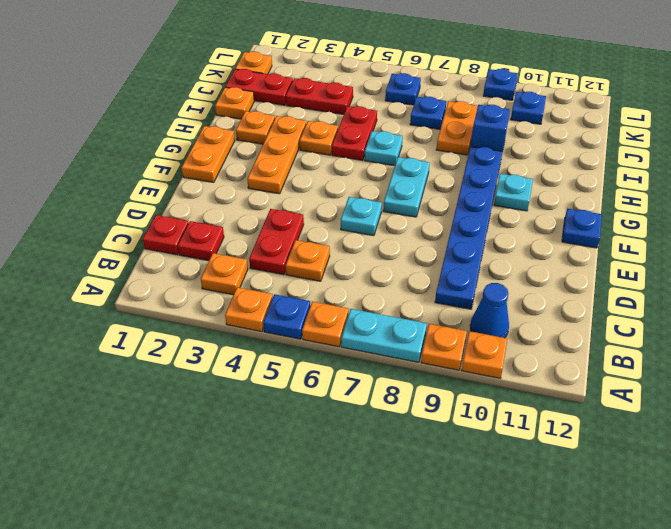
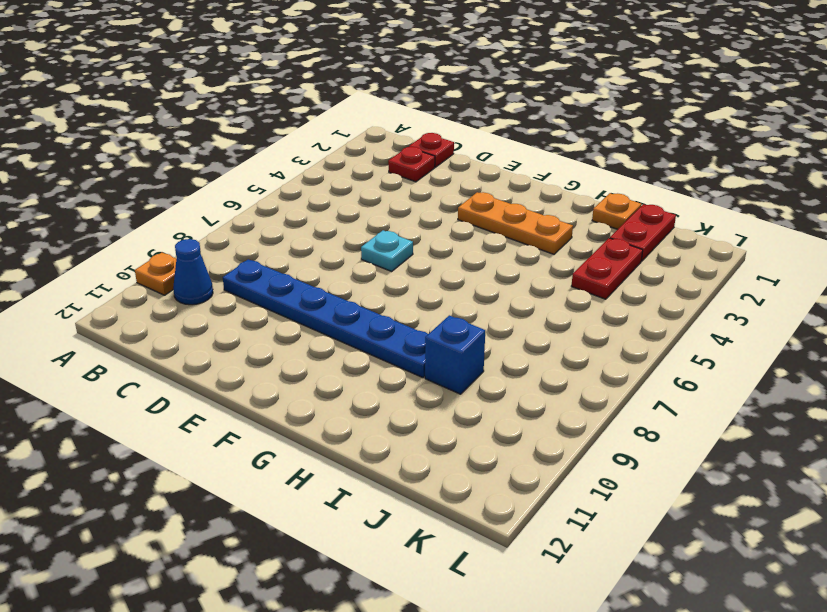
none -> orange 1x1 plate [225,287,273,332]
none -> blue 1x1 plate [263,294,310,339]
none -> orange 1x1 plate [302,302,349,347]
none -> cyan 1x2 plate [341,309,427,362]

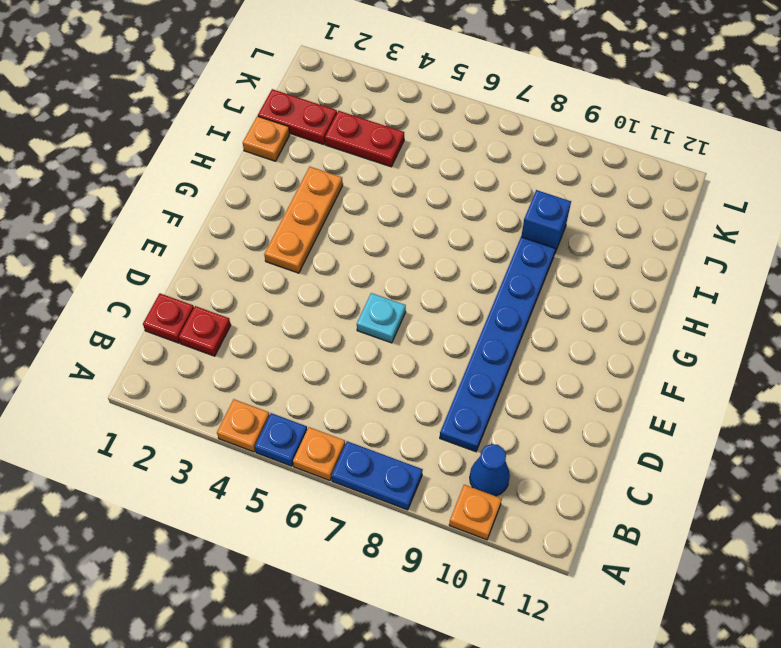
blue 1x2 plate [332,441,423,510] -> cyan 1x2 plate [341,309,427,362]
none -> orange 1x1 plate [421,324,467,370]
none -> orange 1x1 plate [201,253,248,295]
none -> red 1x2 plate [249,209,304,275]
none -> orange 1x1 plate [286,240,330,281]

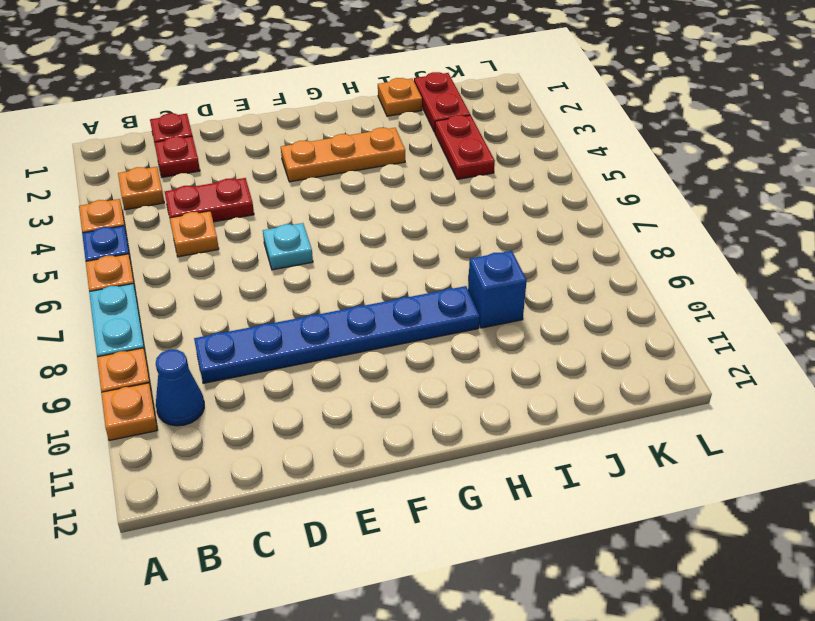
none -> orange 1x2 plate [182,126,235,182]
none -> cyan 1x2 plate [383,157,430,217]
none -> blue 1x1 plate [562,209,602,248]
none -> cyan 1x1 plate [494,174,533,211]

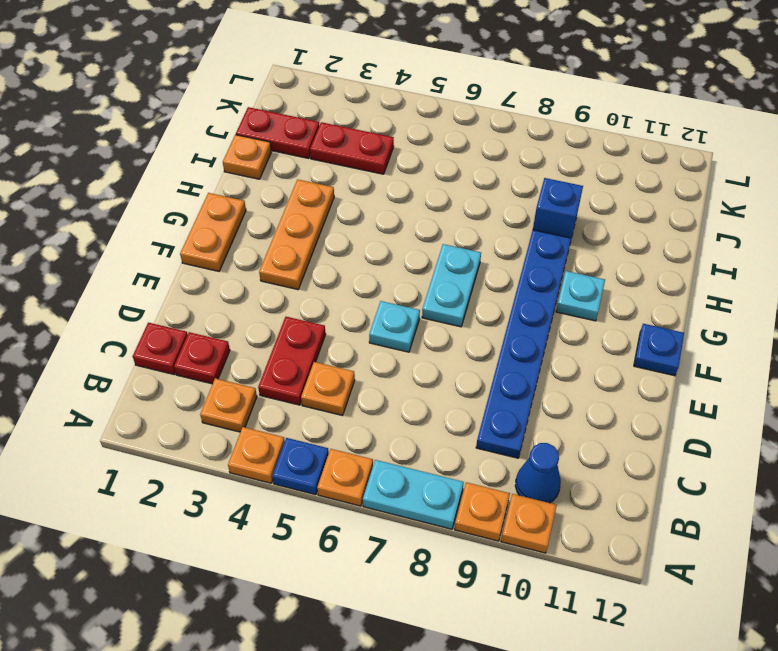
none -> orange 1x1 plate [236,111,275,144]
none -> orange 1x1 plate [300,121,338,155]
none -> red 1x2 plate [332,106,377,160]
none -> cyan 1x1 plate [365,131,403,166]

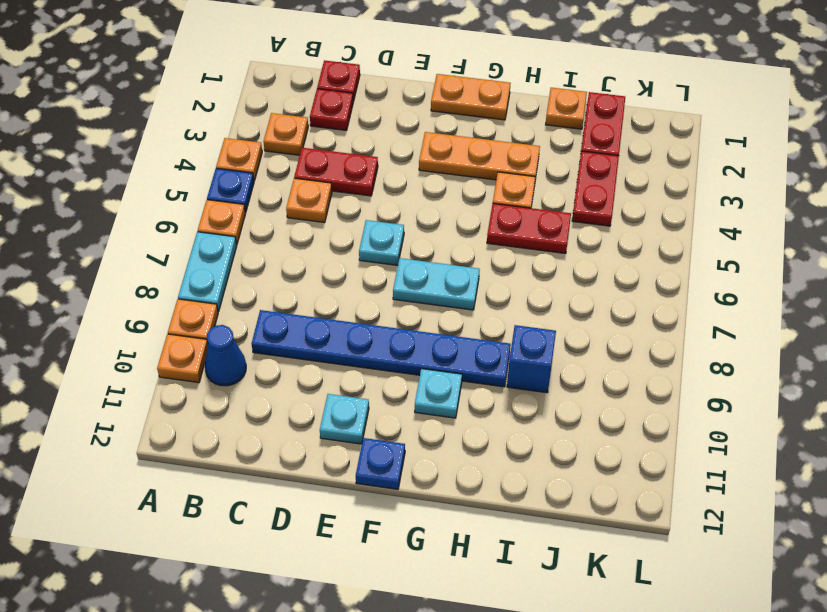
cyan 1x1 plate [320,394,369,444] -> cyan 1x1 plate moved to [365,131,403,166]
none -> orange 1x1 plate [236,111,275,144]
none -> orange 1x2 plate [436,101,478,155]
none -> blue 1x1 plate [410,97,446,129]
none -> orange 1x1 plate [235,52,272,74]

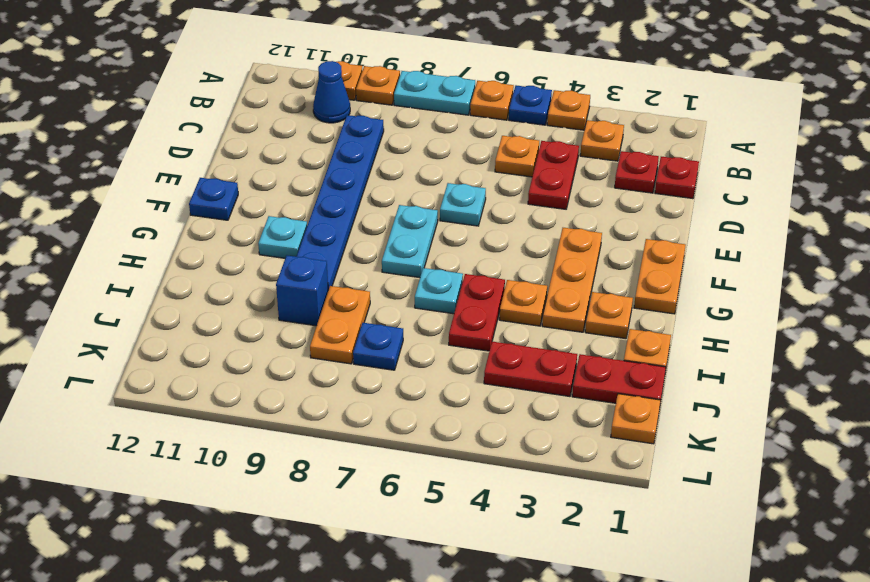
none -> blue 1x1 plate [385,73,421,105]
none -> blue 1x1 plate [511,92,546,124]
none -> blue 1x1 plate [483,69,518,100]

